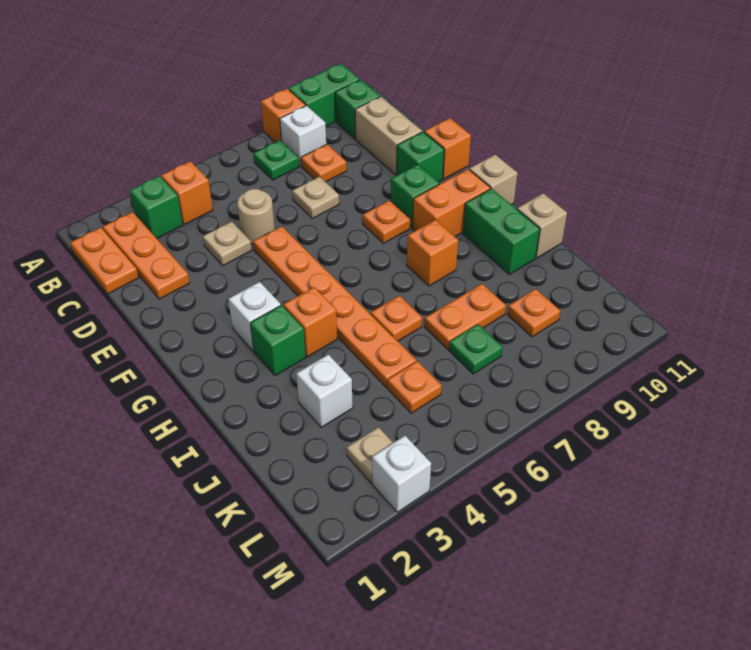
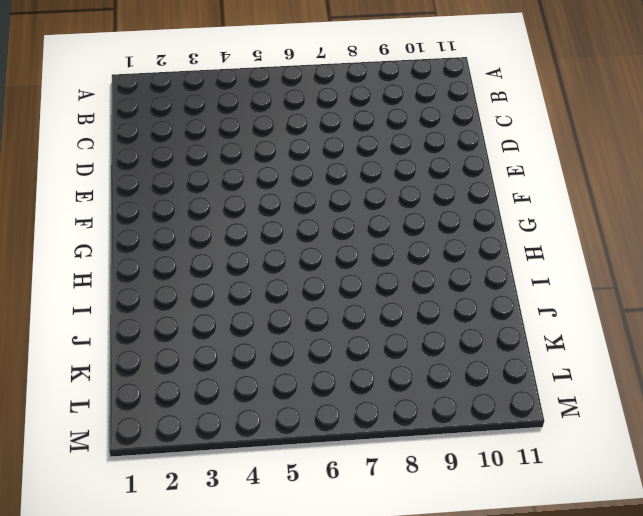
none -> orange 1x1 brick [261,89,306,142]
none -> green 1x2 brick [289,64,360,126]
none -> orange 1x2 plate [70,228,139,294]
none -> orange 1x3 plate [103,212,190,299]

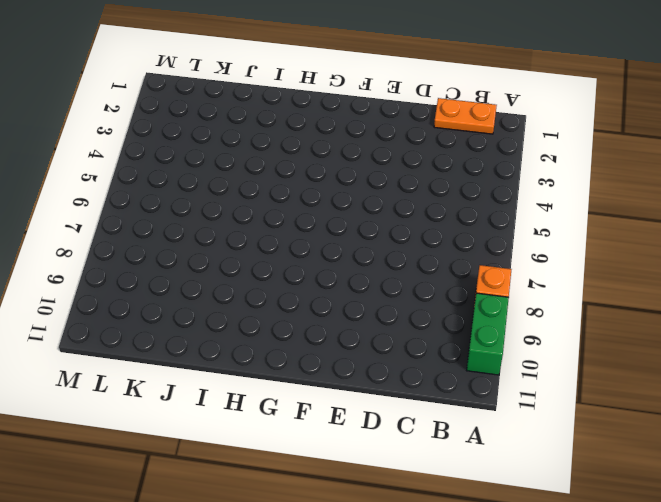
none -> orange 1x3 plate [103,212,190,299]
none -> green 1x1 brick [130,176,183,238]
none -> orange 1x1 brick [161,161,213,224]
none -> green 1x1 plate [253,140,299,180]

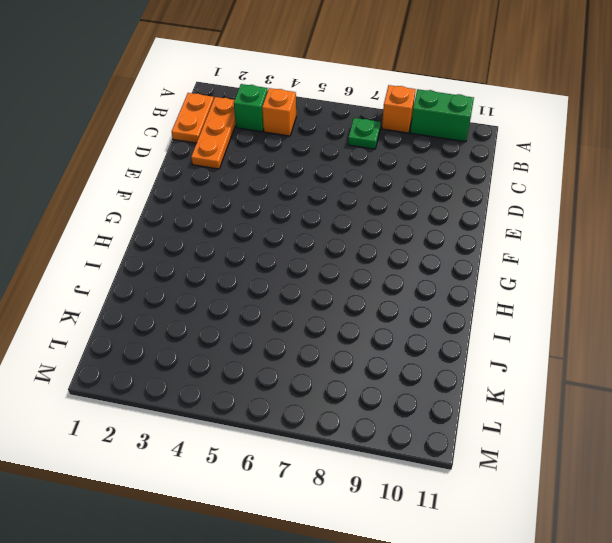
none -> white 1x1 brick [280,106,326,166]
none -> green 1x1 brick [335,80,380,139]
none -> orange 1x1 plate [301,144,347,182]
none -> tan 1x2 brick [355,97,422,175]

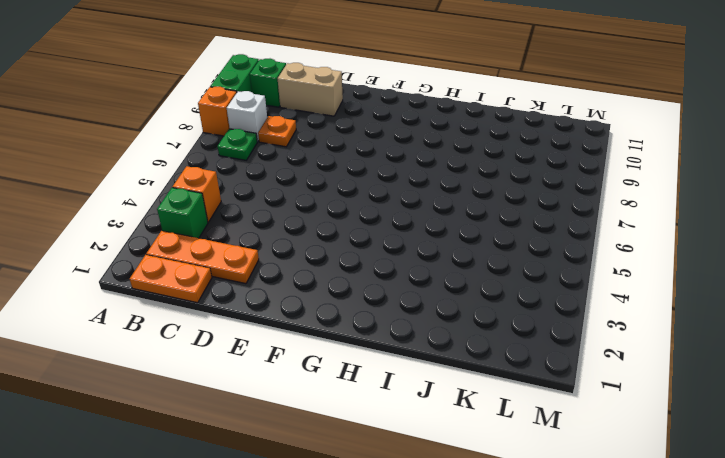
none -> tan 1x1 plate [203,221,252,266]
none -> tan 1x1 round brick [237,189,275,244]
none -> tan 1x1 plate [292,177,339,218]
none -> orange 1x6 plate [253,226,416,387]

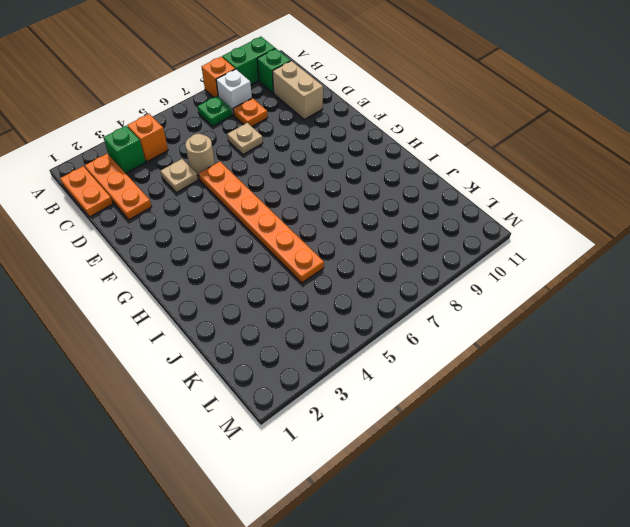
none -> green 1x1 brick [397,132,444,182]
none -> orange 1x1 brick [424,118,471,179]
none -> orange 1x1 plate [363,200,410,243]
none -> green 1x1 brick [391,165,439,228]

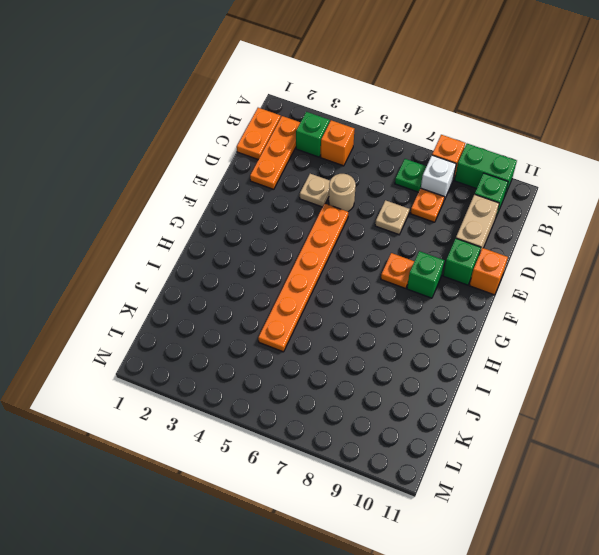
none -> white 1x1 brick [228,282,281,351]
none -> orange 1x2 brick [413,169,490,236]
none -> tan 1x1 brick [469,155,517,205]
none -> green 1x1 brick [250,305,306,375]

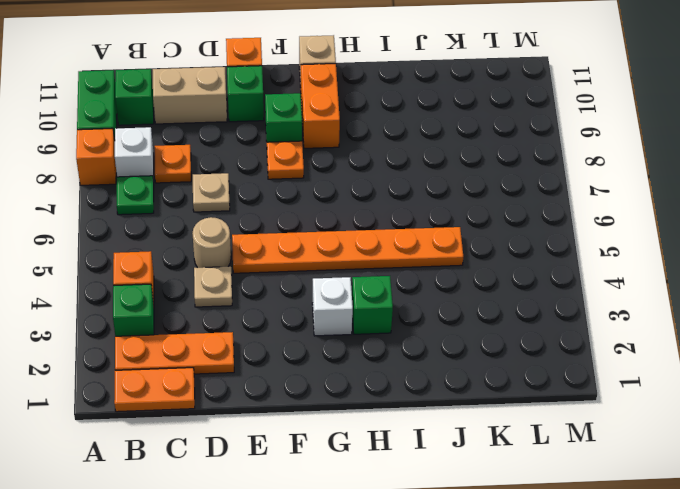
none -> orange 1x1 brick [283,287,337,357]
none -> orange 1x1 brick [407,220,458,286]
none -> green 1x2 brick [463,189,540,274]
none -> orange 1x1 plate [371,296,422,341]

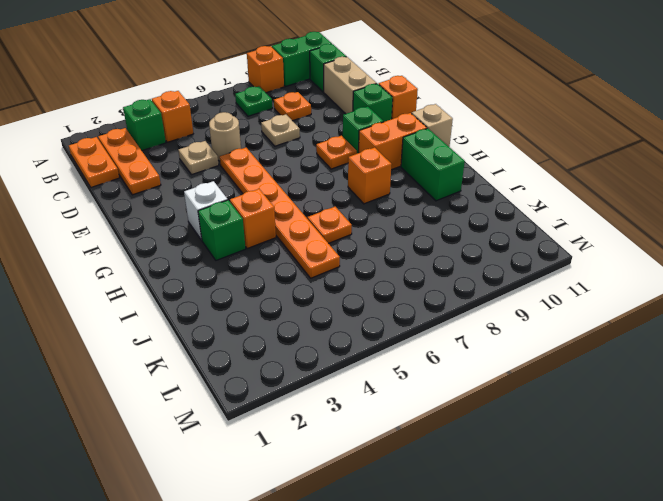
none -> white 1x1 brick [280,106,326,166]
none -> tan 1x1 brick [517,193,567,258]
none -> white 1x1 brick [296,354,353,427]
none -> orange 1x2 plate [424,284,506,349]

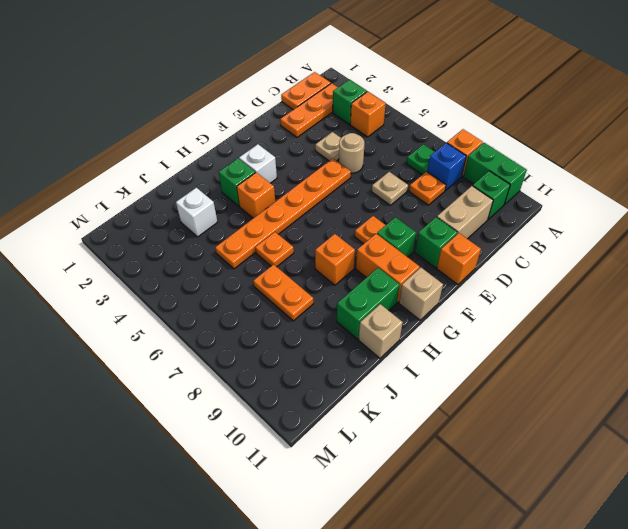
blue 1x1 brick [427,143,466,191] -> white 1x1 brick [280,106,326,166]
none -> orange 1x1 plate [387,361,442,413]
none -> green 1x1 plate [449,324,503,374]
none -> orange 1x1 plate [507,289,560,337]
none -> tan 1x1 plate [347,427,393,483]

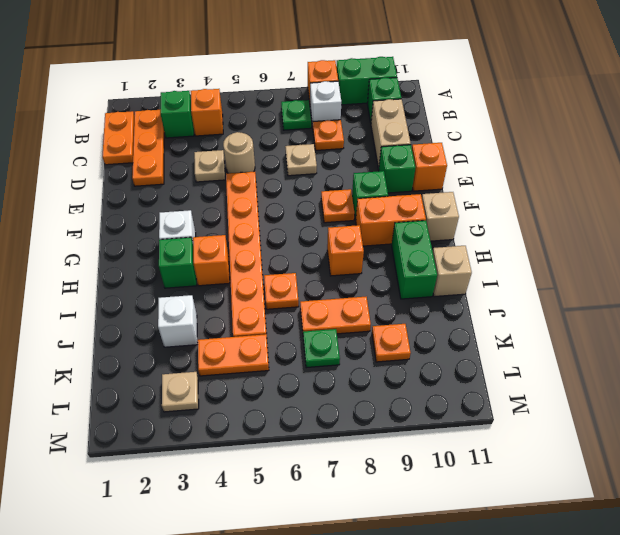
orange 1x2 plate [197,334,269,376] -> orange 1x1 plate [387,361,442,413]
none -> white 1x1 brick [372,436,431,512]

